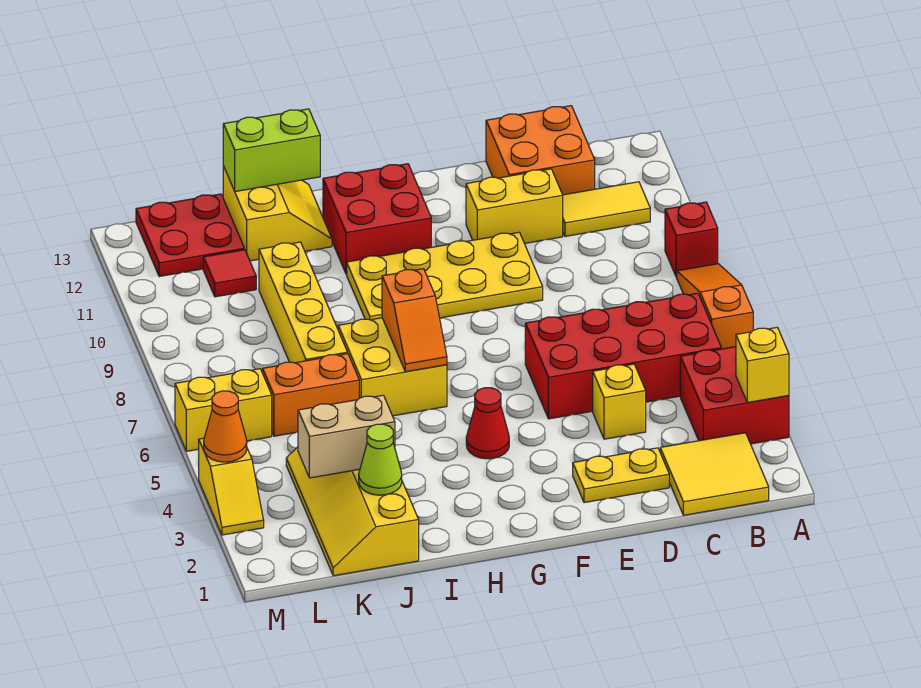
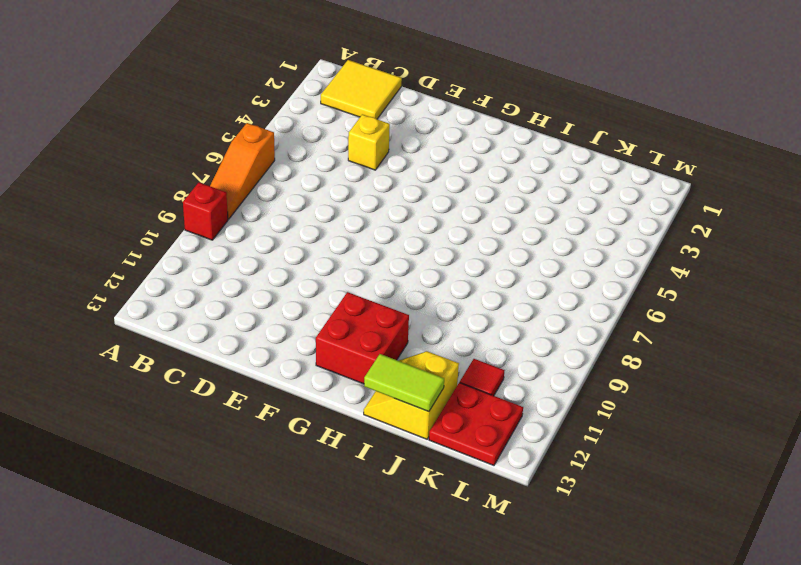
lime 1x2 tile [364,354,444,412] -> lime 1x2 brick [223,109,320,192]
none -> red 2x2 brick [680,347,789,444]
none -> red 2x4 brick [525,293,721,419]
none -> yellow 1x2 tile [563,182,650,236]

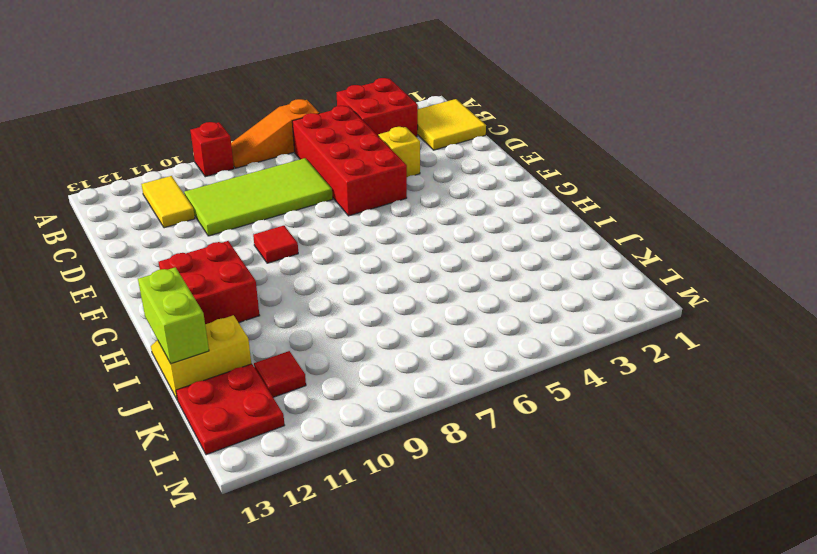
lime 2x4 tile [184,158,333,236] -> none
red 1x1 tile [253,226,298,263] -> yellow 2x4 plate [347,232,543,320]
none -> orange 2x2 brick [486,106,595,195]
none -> yellow 1x2 plate [573,448,669,503]
none -> yellow 1x2 brick [466,169,563,243]

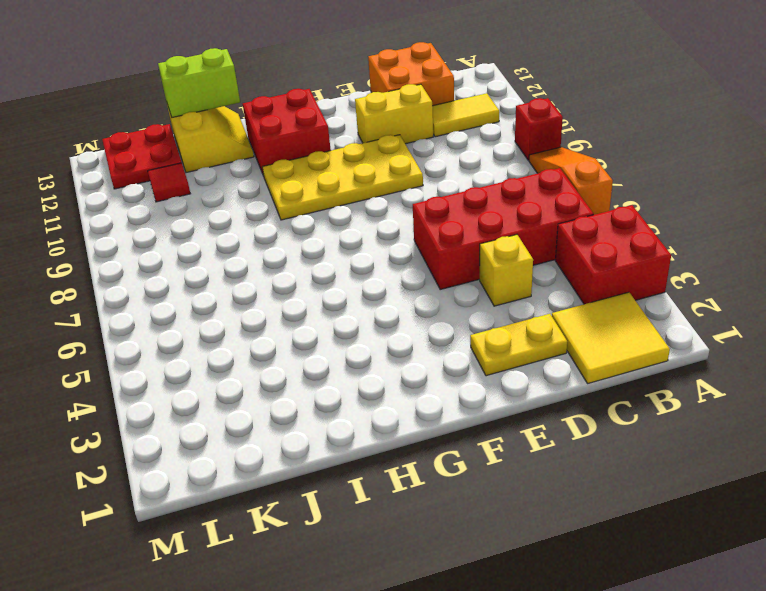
none -> red 1x1 cone [466,388,509,459]
none -> yellow 2x2 brick [338,318,447,416]
none -> yellow 2x4 slope [286,447,419,576]

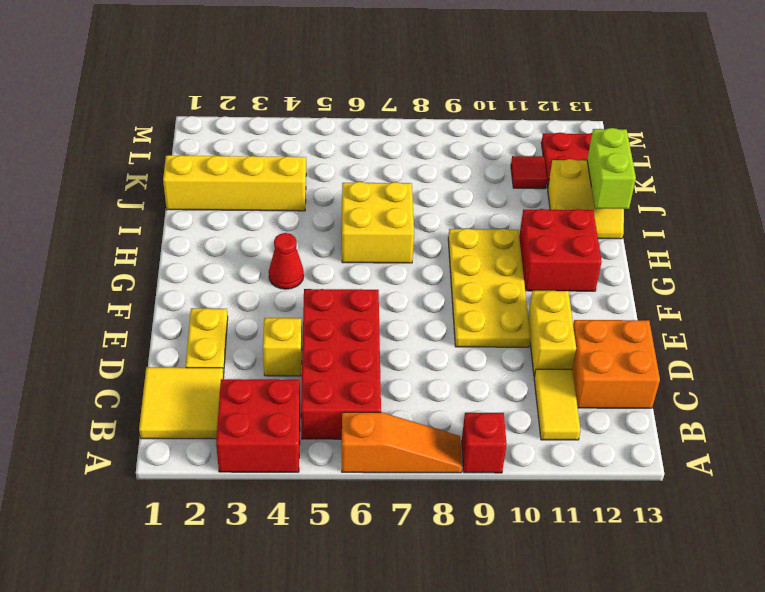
none -> orange 1x2 brick [263,354,359,436]
none -> yellow 1x4 brick [259,242,347,363]
none -> yellow 1x2 brick [175,369,272,451]

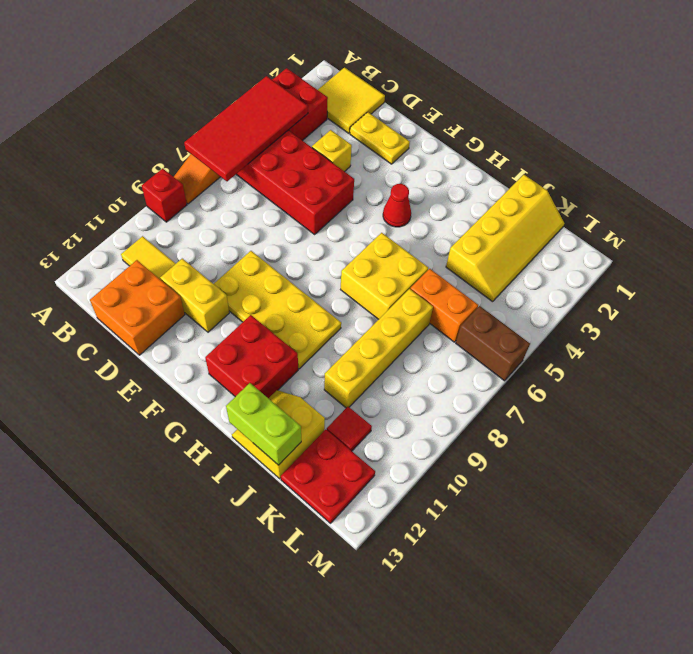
red 2x4 tile [184,76,308,181] -> none
brown 1x2 brick [456,306,530,381] -> yellow 1x2 brick [175,369,272,451]
none -> yellow 1x2 slope [199,438,264,535]
none -> yellow 1x1 brick [736,327,789,403]
none -> orange 1x2 slope [382,269,447,372]

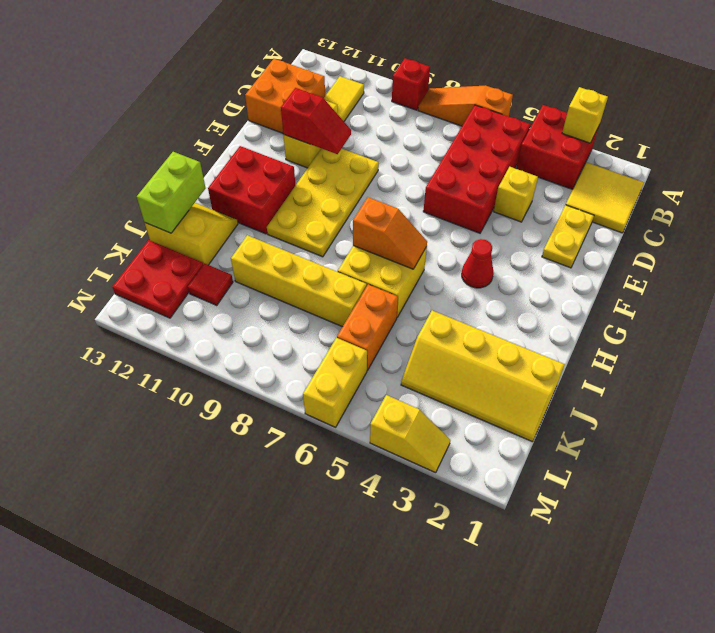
red 1x2 slope [281,88,351,154] -> none
none -> lime 1x1 cone [359,424,402,495]
none -> tan 1x2 brick [298,395,395,478]
none -> orange 1x1 cone [204,391,247,462]

